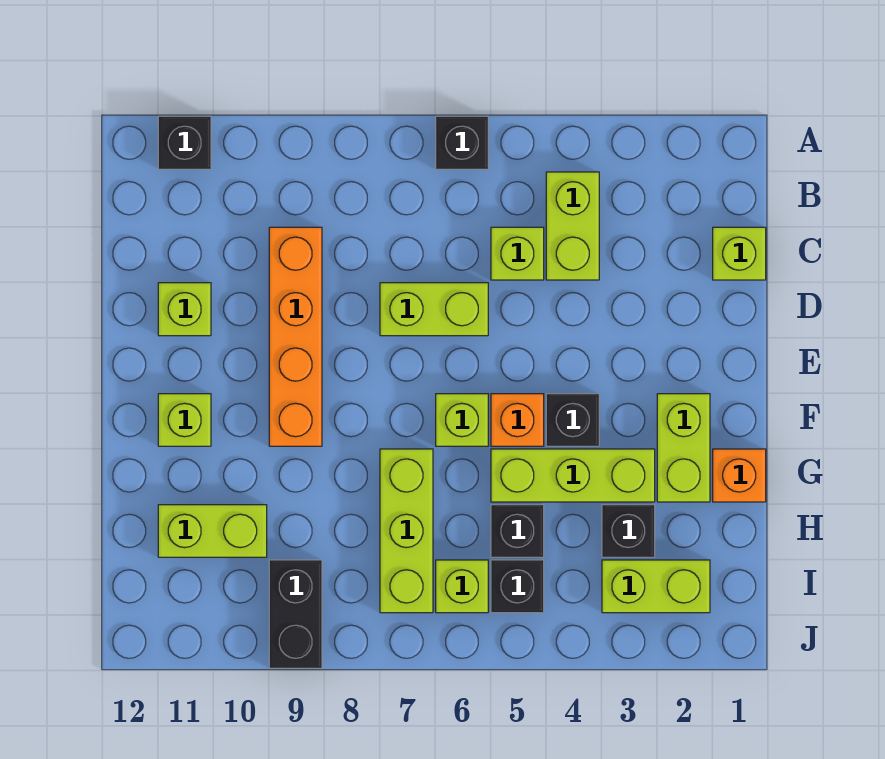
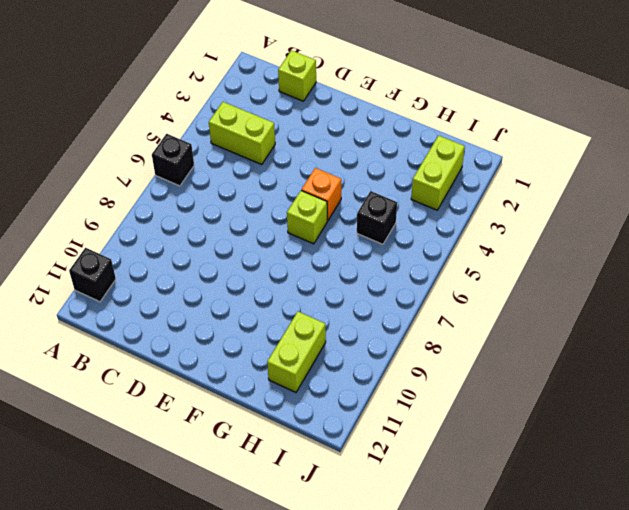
none -> lime 1x1 brick [491,227,544,280]
none -> orange 1x4 brick [269,227,322,446]
none -> lime 1x2 brick [380,283,488,336]

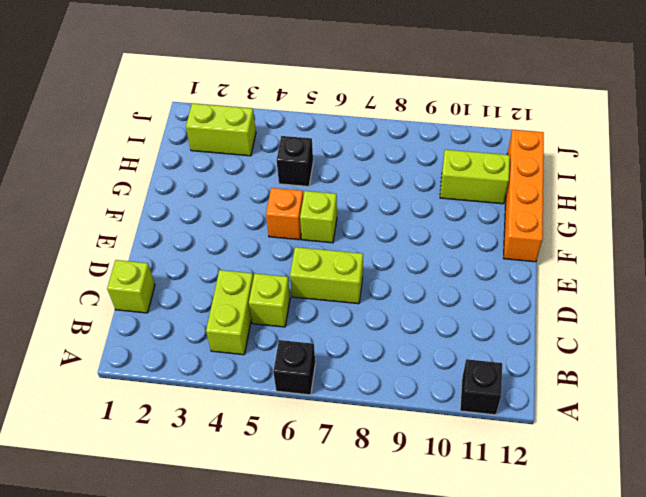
orange 1x4 brick [504,130,544,262] -> orange 1x4 brick moved to [269,227,322,446]
none -> lime 1x1 brick [158,283,211,336]
none -> lime 1x2 brick [657,394,710,502]
none -> black 1x1 brick [546,394,599,446]

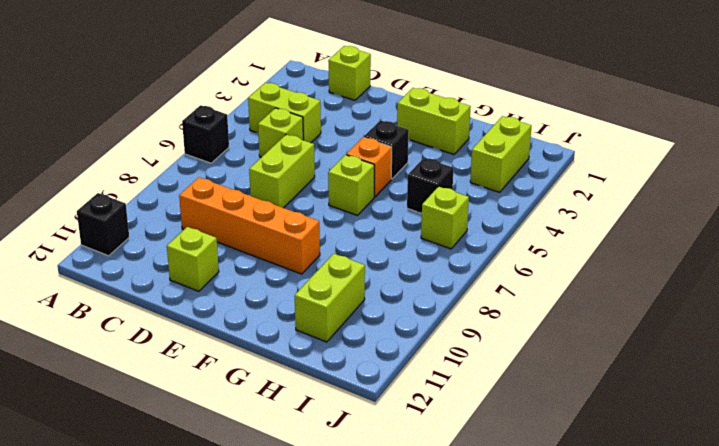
none -> lime 1x1 brick [158,394,211,446]
none -> orange 1x1 brick [713,449,766,502]
none -> lime 1x3 brick [491,449,655,502]

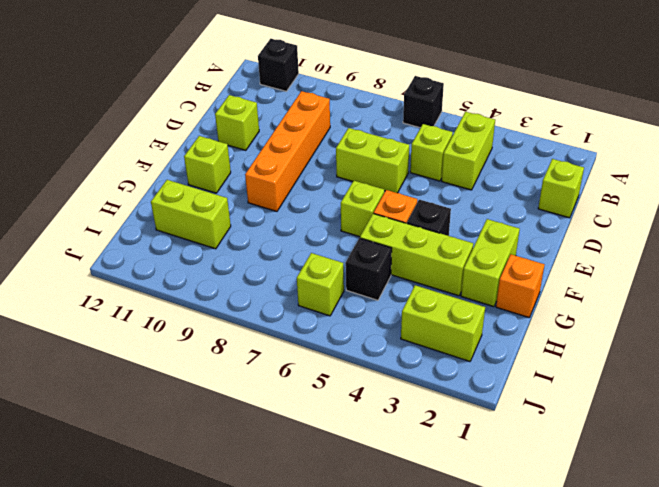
none -> lime 1x3 brick [380,449,433,613]
none -> black 1x1 brick [602,505,655,557]
none -> black 1x1 brick [491,560,544,613]

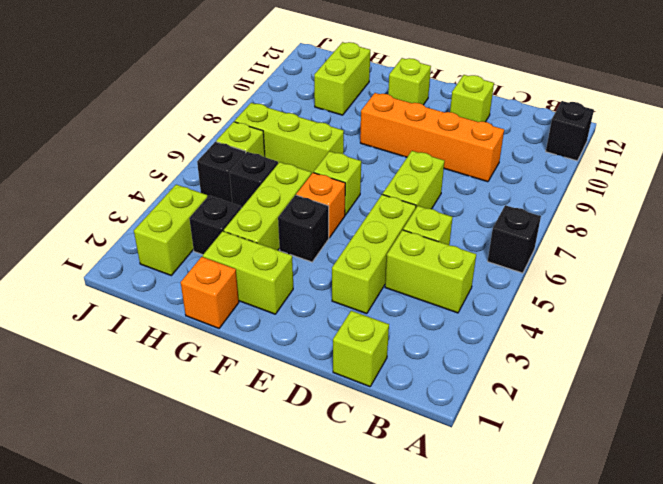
lime 1x3 brick [332,194,416,314] -> none
none -> black 1x2 brick [269,560,322,668]

